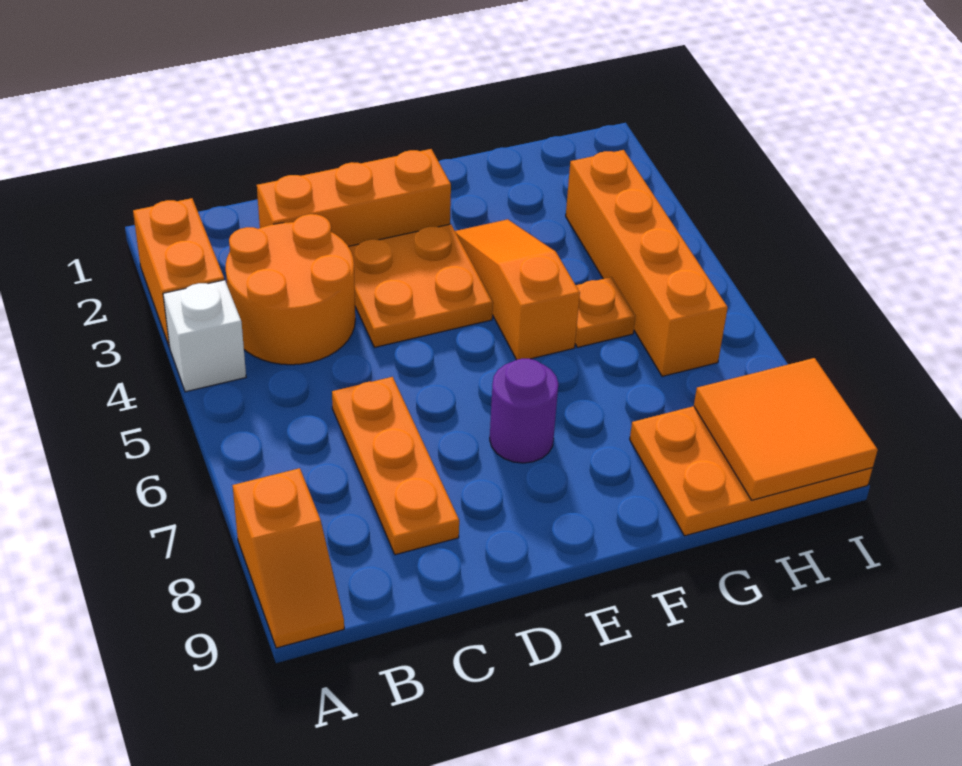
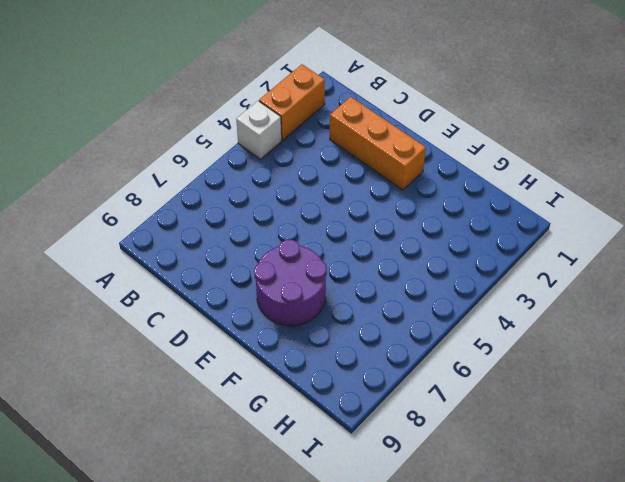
purple 2x2 round brick [254,240,327,326] -> purple 1x1 round brick [490,359,558,463]
none -> orange 1x2 slope [232,468,344,648]
none -> orange 2x2 round brick [226,214,355,365]
none -> orange 1x3 plate [332,377,459,555]

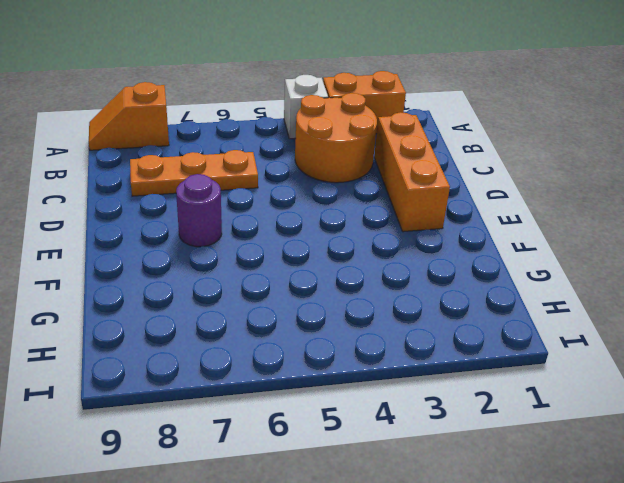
none -> orange 2x2 plate [348,224,493,347]
none -> orange 1x3 slope [455,219,580,360]
none -> orange 1x1 plate [575,277,635,347]

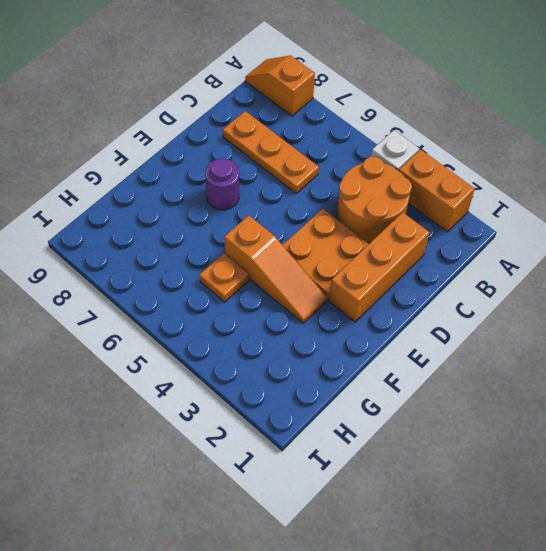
none -> orange 2x3 plate [630,406,873,536]
none -> orange 1x4 brick [566,150,728,376]
none -> orange 2x2 tile [694,358,878,500]

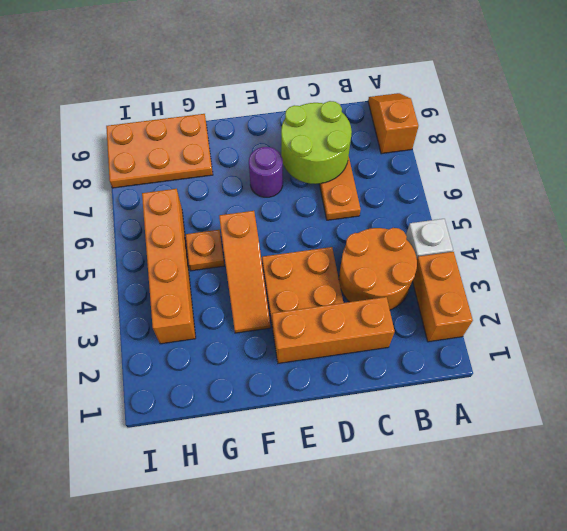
lime 2x2 round brick [281,101,352,184] -> none
none -> orange 2x2 tile [694,358,878,500]

